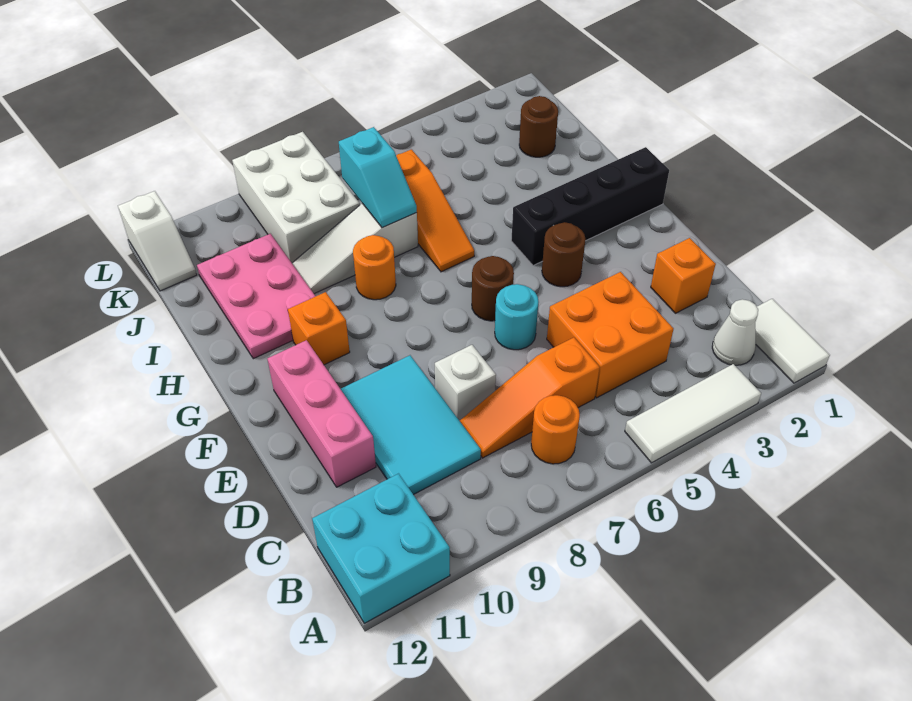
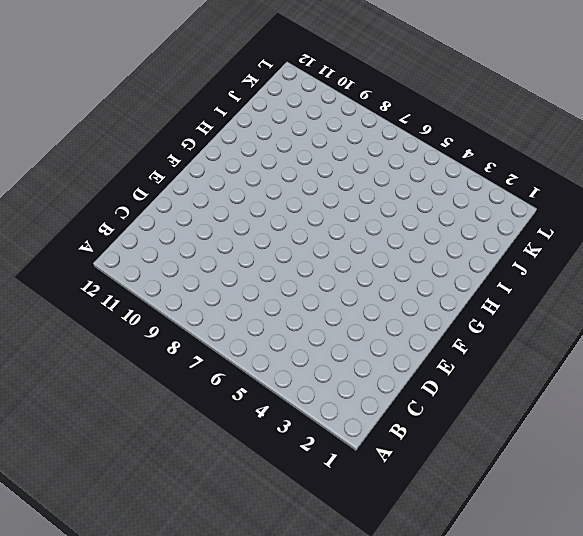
none -> white 1x2 tile [755,299,830,383]
none -> white 1x3 tile [625,364,761,463]
none -> cyan 2x2 brick [312,474,450,623]

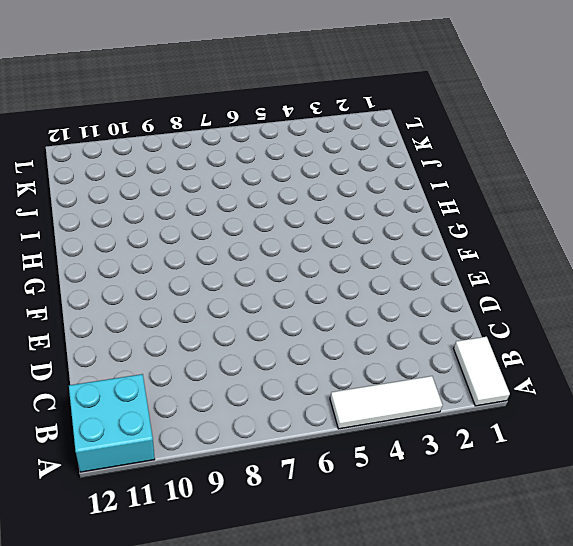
none -> white 1x1 cone [712,299,758,365]
none -> orange 1x1 round brick [531,395,580,464]
none -> orange 2x2 brick [547,272,673,398]

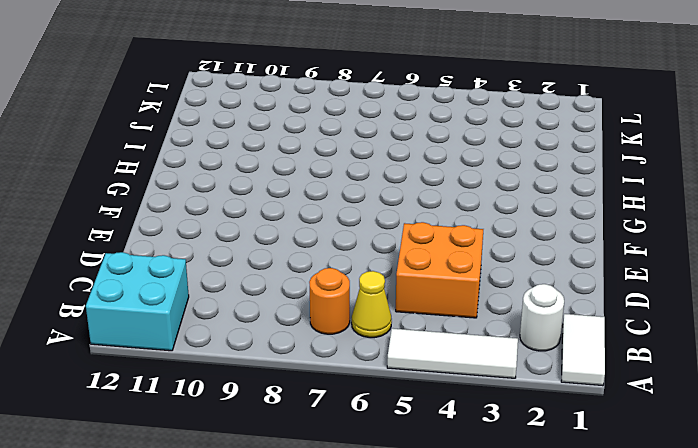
white 1x1 round brick [520,284,564,351] -> white 1x1 cone [712,299,758,365]
yellow 1x1 cone [352,271,392,338] -> none
none -> orange 1x3 slope [460,337,600,458]
none -> cyan 2x3 tile [341,355,481,495]
none -> orange 1x1 brick [651,238,716,313]

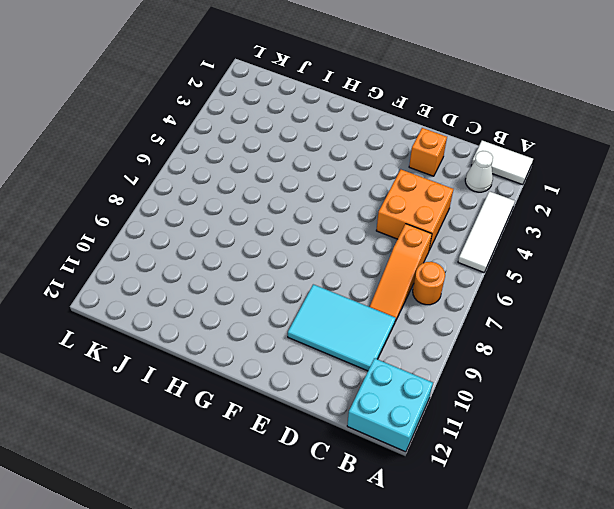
none -> white 1x1 brick [435,345,496,421]
none -> pink 1x3 brick [267,340,376,487]
none -> cyan 1x1 round brick [495,284,539,350]

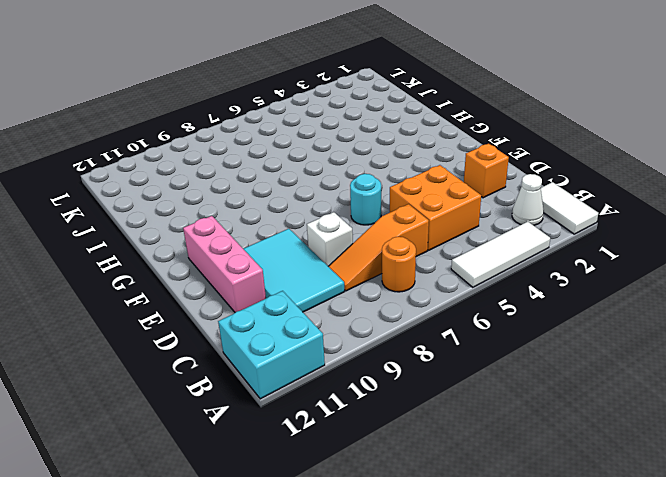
none -> brown 1x1 round brick [542,222,585,287]
none -> brown 1x1 round brick [472,256,514,321]
none -> black 1x4 brick [511,147,669,266]

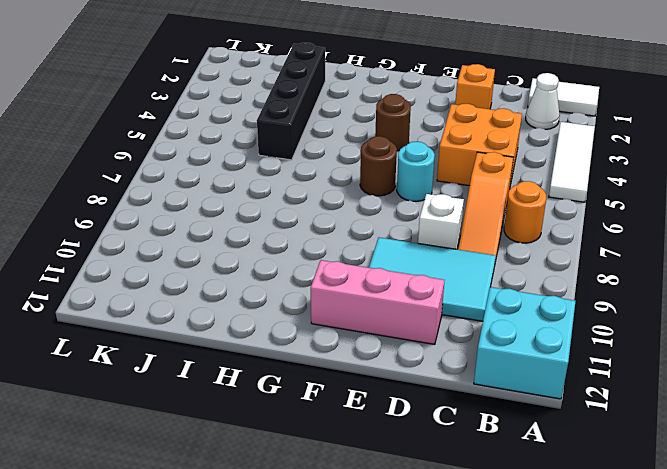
black 1x4 brick [257,43,325,160] -> black 1x4 brick moved to [511,147,669,266]
none -> orange 1x1 brick [288,292,350,365]
none -> orange 1x3 slope [396,149,474,272]
none -> orange 1x1 round brick [353,235,396,300]

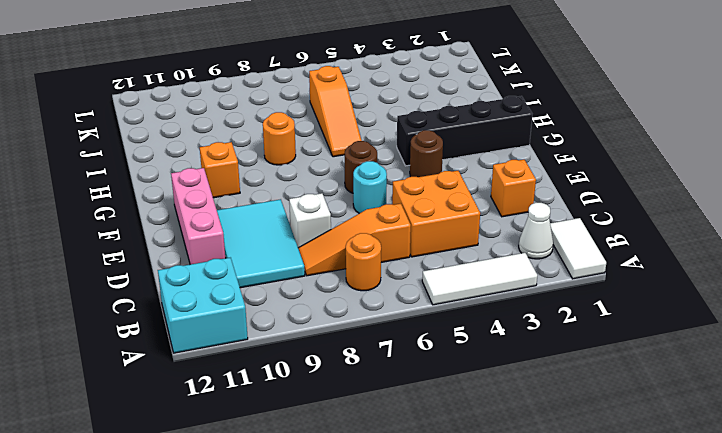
none -> pink 2x3 plate [197,234,316,359]
none -> white 1x3 slope [292,203,418,294]
none -> brown 1x1 round brick [519,96,558,157]

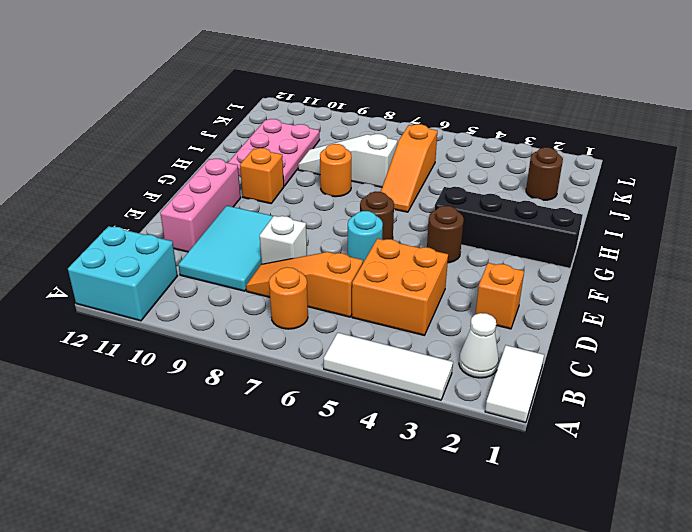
none -> white 2x3 brick [232,132,360,263]
none -> white 1x2 slope [118,191,197,291]
none -> cyan 1x2 slope [339,127,417,227]

